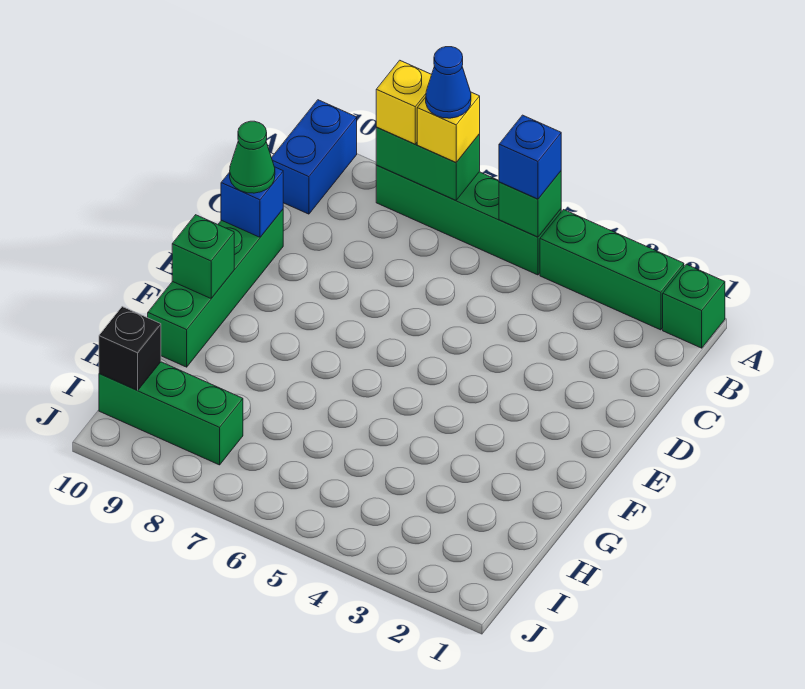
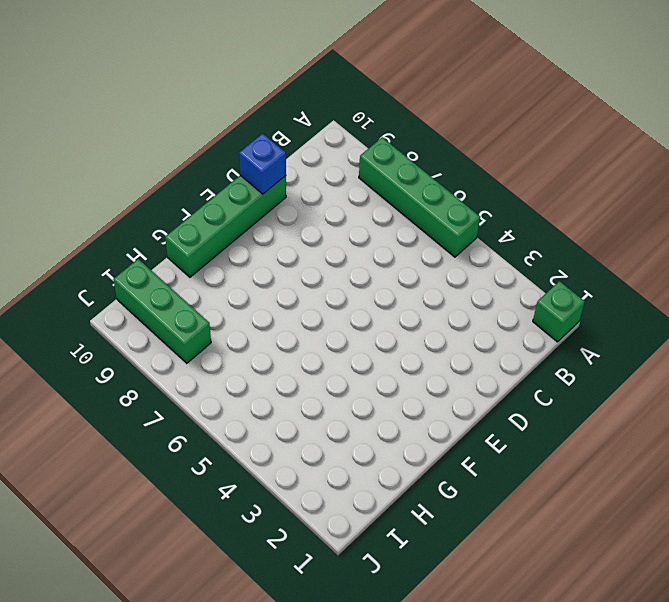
none -> green 1x3 brick [540,210,684,330]
none -> blue 1x2 brick [271,100,357,214]
none -> green 1x1 brick [499,171,561,237]

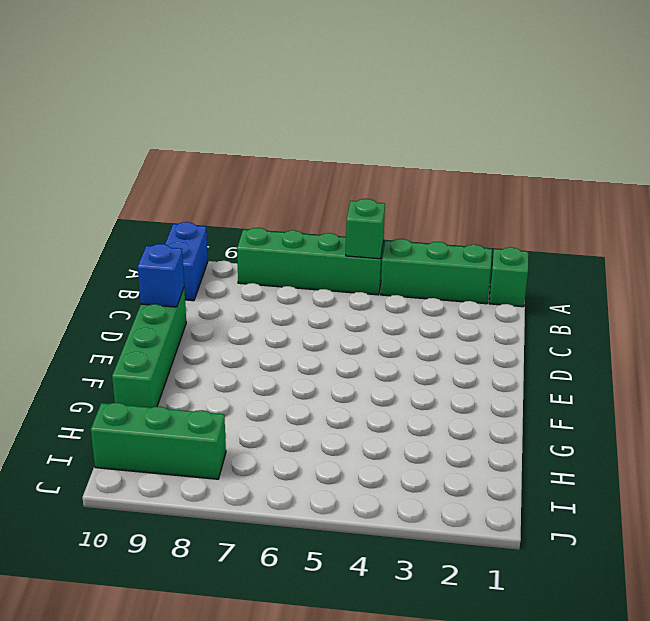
none -> green 1x2 brick [376,127,480,200]
none -> green 1x1 brick [172,215,234,298]
none -> black 1x1 brick [99,307,161,390]

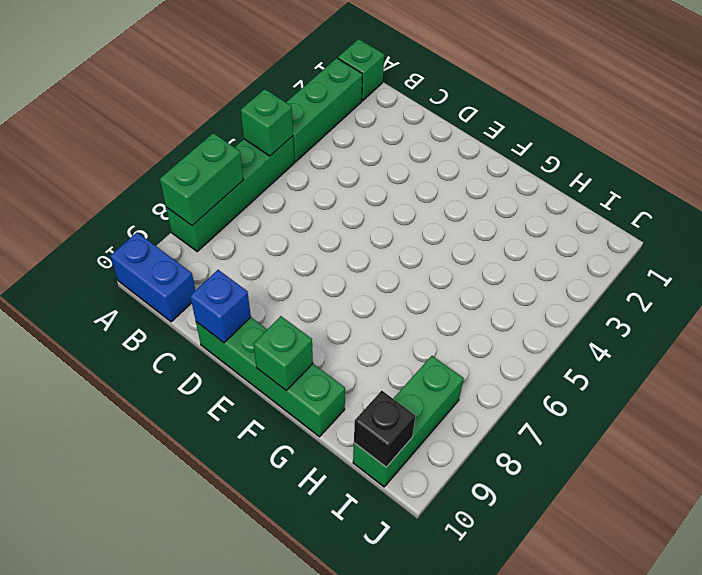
none -> blue 1x1 brick [499,115,561,199]
none -> yellow 1x1 brick [417,92,480,162]
none -> yellow 1x1 brick [376,60,432,144]

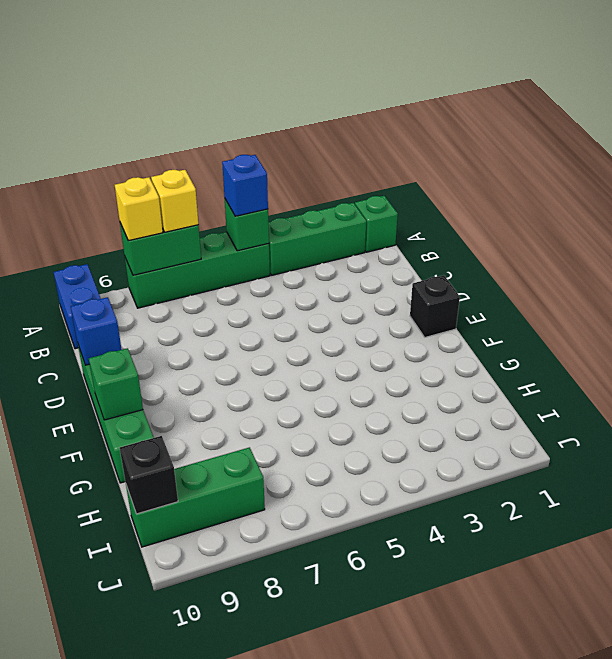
black 1x1 brick [410,275,460,337] -> none
none -> green 1x1 cone [230,121,275,193]
none -> blue 1x1 cone [426,47,471,118]

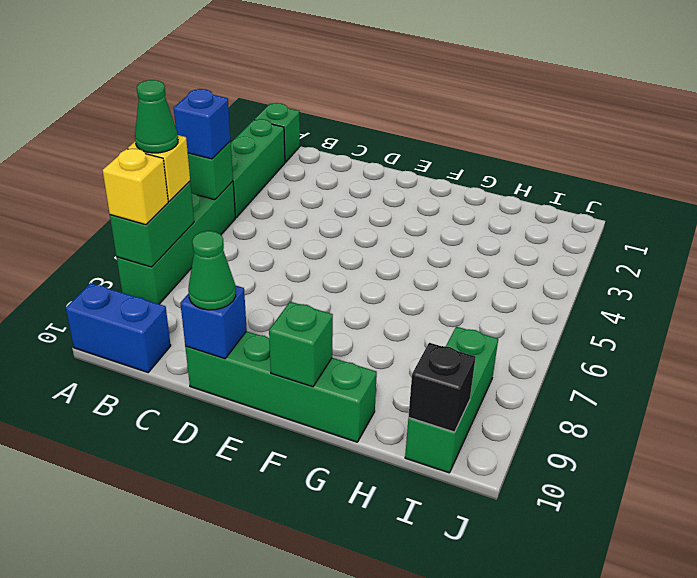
green 1x1 cone [135,80,178,153] -> blue 1x1 cone [426,47,471,118]

